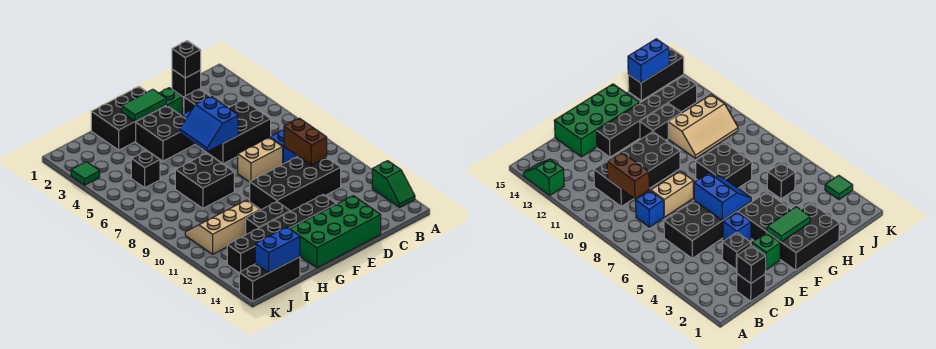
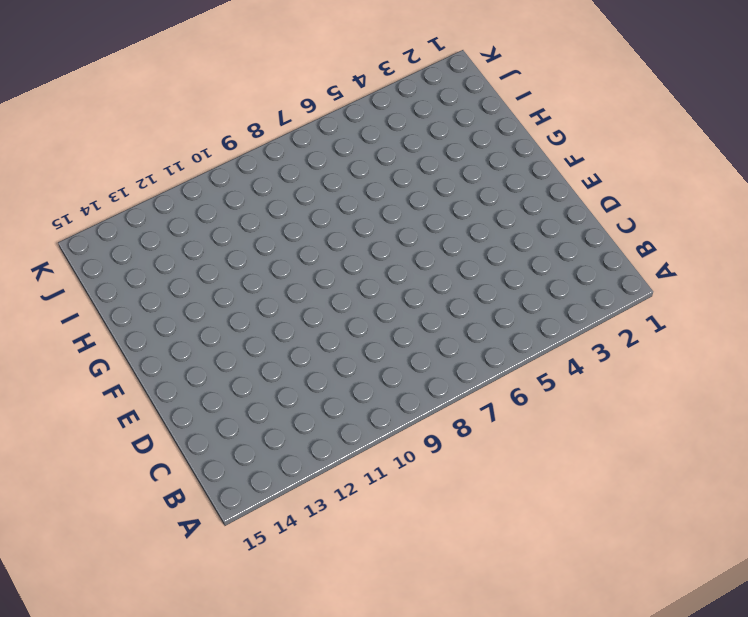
none -> green 1x2 slope [372,161,415,207]
none -> black 1x1 brick [172,69,201,97]
none -> black 2x3 brick [197,100,271,164]

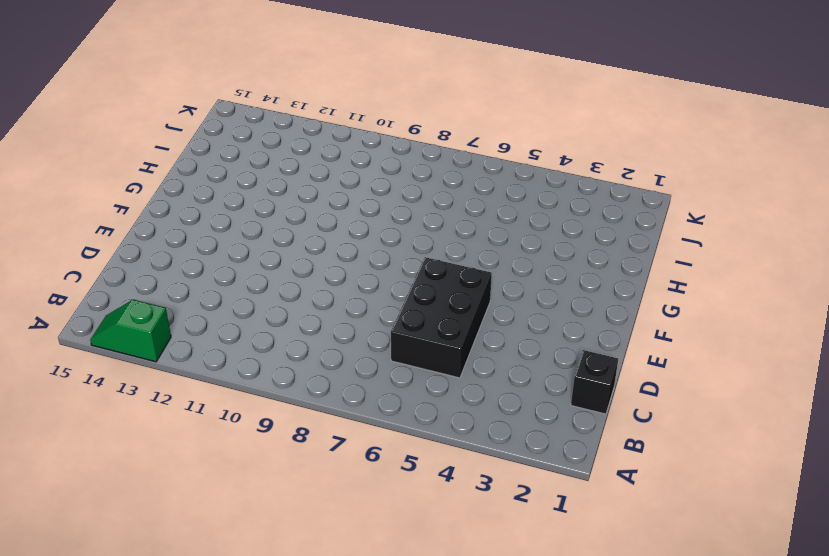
none -> blue 1x1 brick [270,130,298,164]
none -> black 2x4 brick [250,156,341,211]
none -> black 1x1 brick [184,89,210,114]

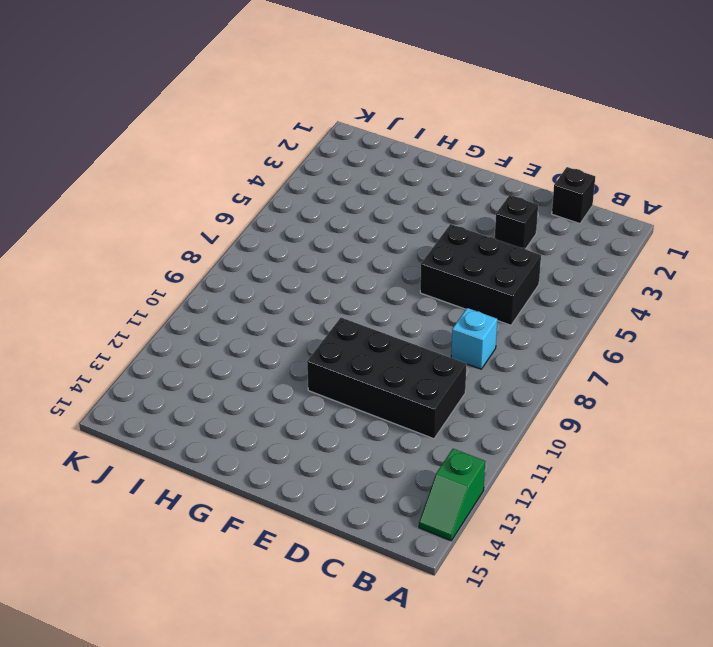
cyan 1x1 brick [451,308,497,369] -> blue 1x1 brick [270,130,298,164]
none -> tan 1x2 brick [238,137,283,182]
none -> green 2x4 brick [290,196,381,268]
none -> green 1x1 brick [159,88,182,116]

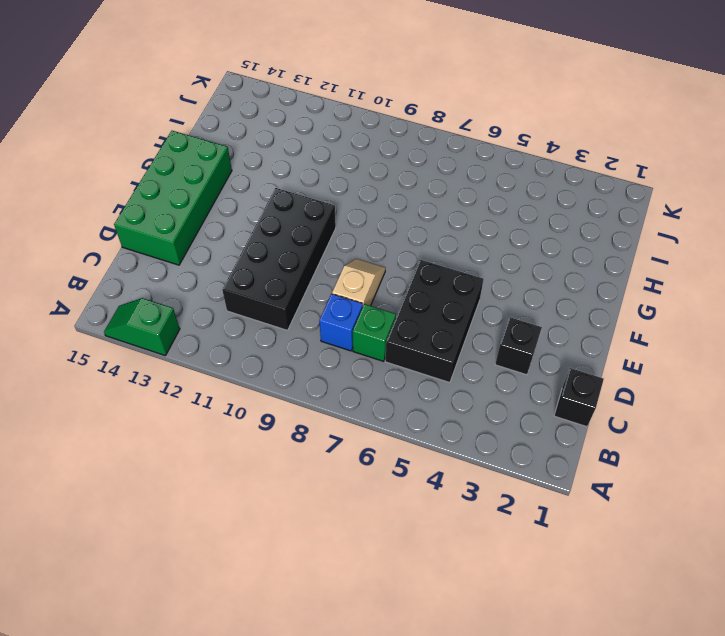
green 1x1 brick [353,304,396,361] -> green 1x1 brick moved to [159,88,182,116]
tan 1x2 slope [332,259,385,306] -> tan 1x2 brick [238,137,283,182]
none -> blue 1x1 brick [723,212,751,241]
none -> black 1x6 brick [227,194,336,273]
none -> black 2x3 brick [91,87,166,150]

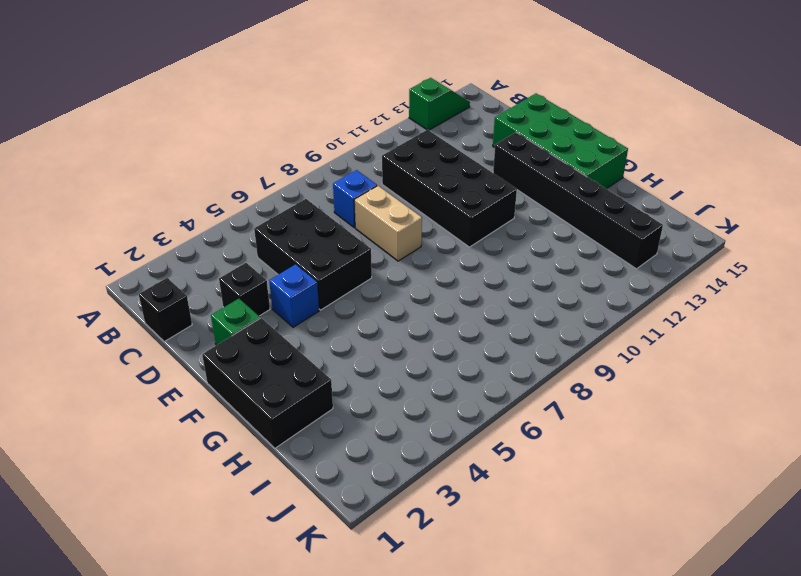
none -> black 2x2 brick [136,106,194,161]
none -> black 2x2 brick [175,153,234,208]
none -> black 1x2 brick [246,202,290,234]

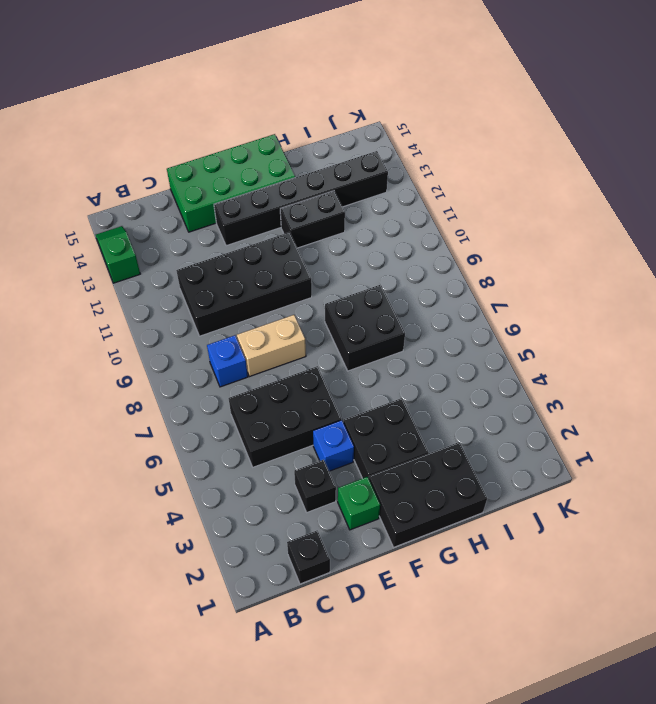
none -> tan 2x3 slope [185,200,260,254]
none -> black 1x1 brick [131,151,160,188]
none -> black 1x3 brick [239,257,300,302]

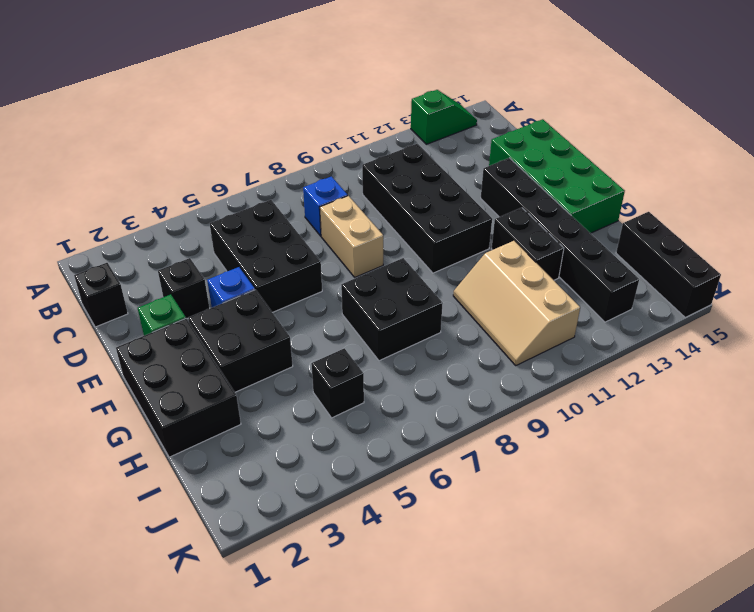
none -> green 1x1 tile [71,162,100,185]
none -> black 1x1 brick [172,41,201,78]
none -> brown 1x2 brick [284,118,327,165]

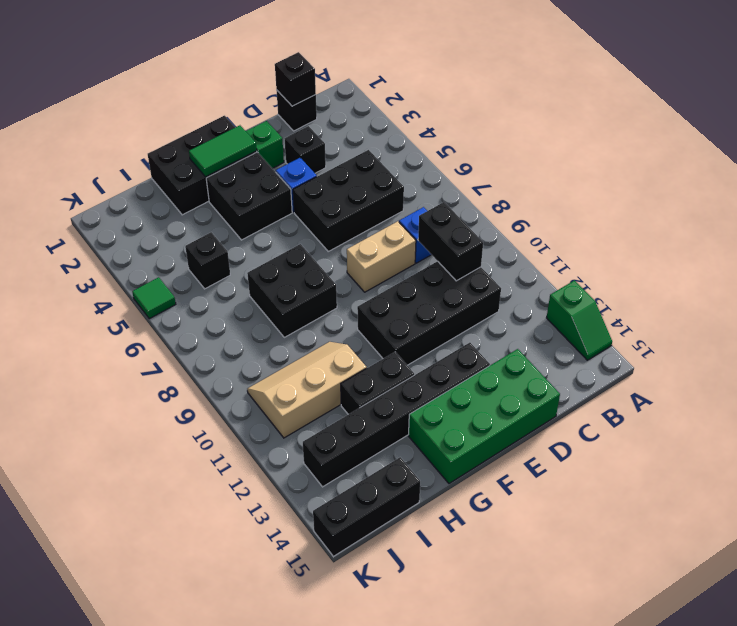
black 1x2 brick [418,202,483,281] -> brown 1x2 brick [284,118,327,165]
green 1x1 tile [132,277,176,319] -> green 1x1 tile moved to [71,162,100,185]
none -> blue 2x2 slope [180,96,238,152]
none -> blue 1x2 brick [255,227,300,273]

